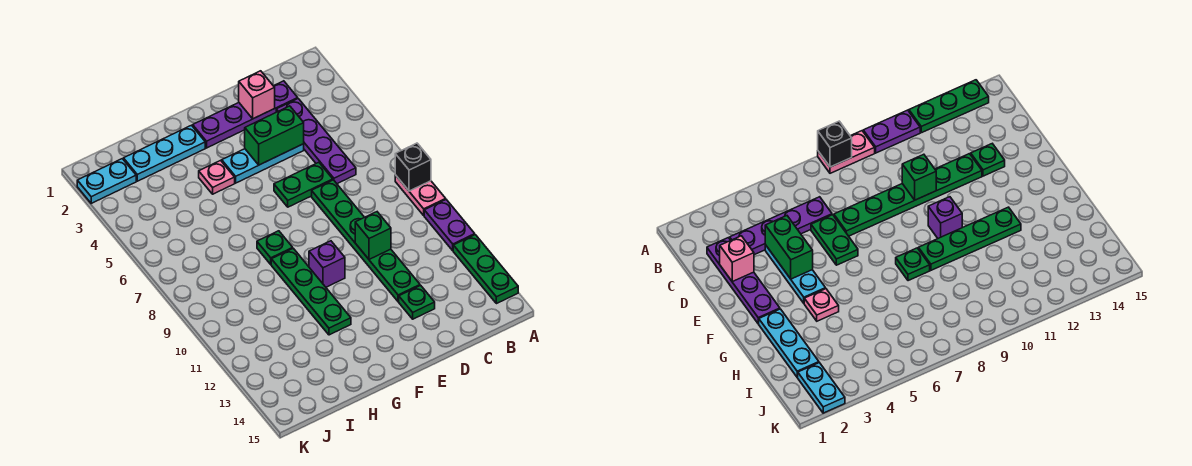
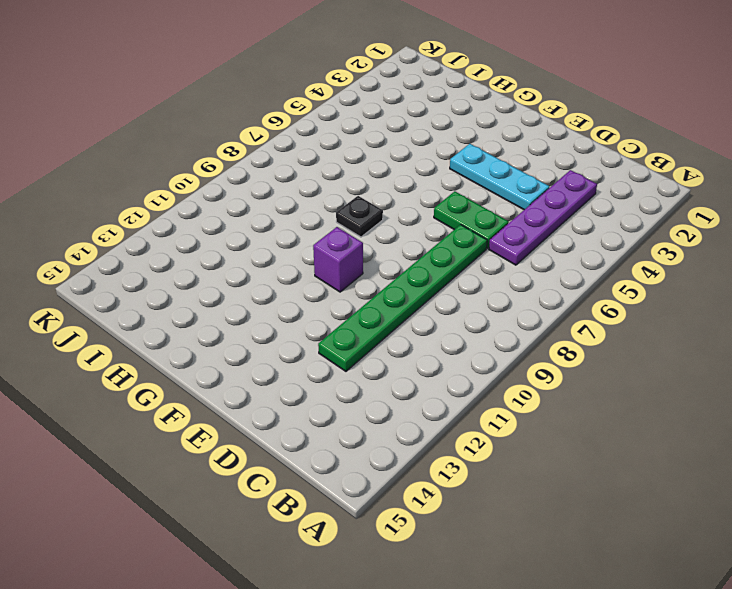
black 1x1 plate [336,196,383,237] -> green 1x1 plate [257,231,293,264]
none -> pink 1x2 plate [395,175,446,215]
none -> purple 1x2 plate [424,200,475,251]
none -> green 1x3 plate [453,235,518,304]

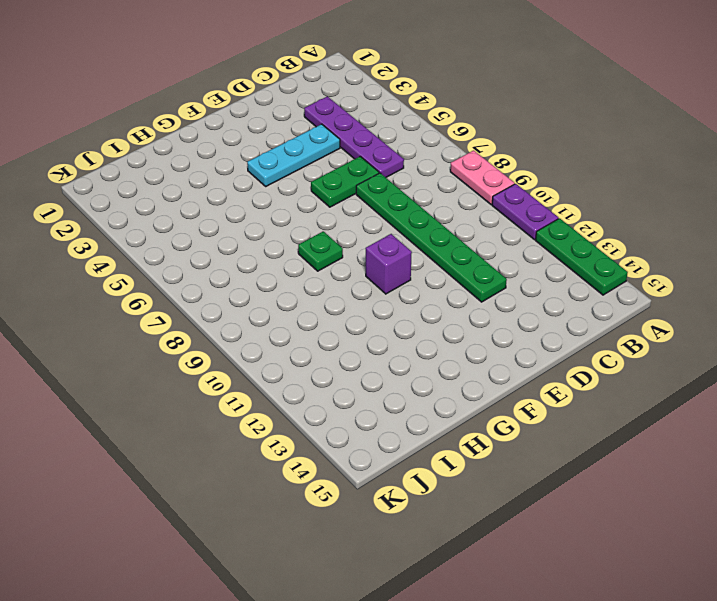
none -> purple 1x4 plate [193,81,298,148]
none -> green 1x1 plate [399,285,435,319]
none -> cyan 1x3 plate [123,125,205,181]

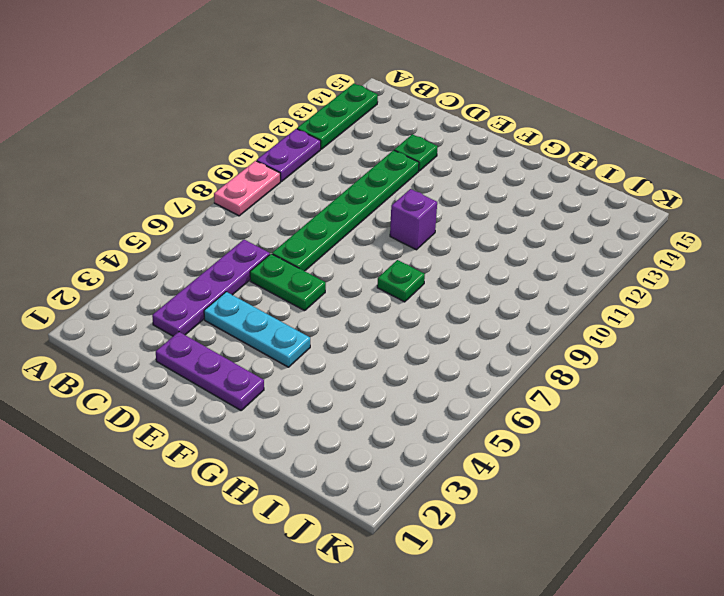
purple 1x3 plate [156,332,264,410] -> purple 1x4 plate [193,81,298,148]
none -> cyan 1x3 plate [123,125,205,181]
none -> pink 1x1 plate [199,161,235,194]
none -> green 1x4 plate [271,248,351,335]

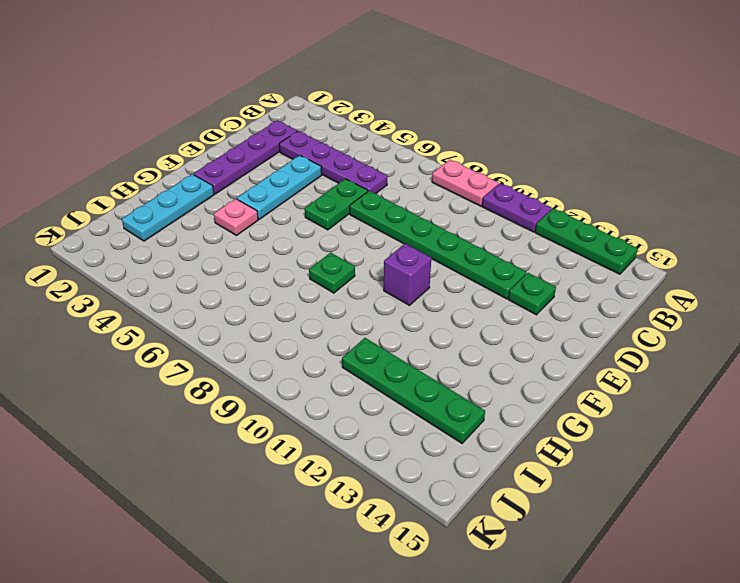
green 1x4 plate [342,338,485,443] -> green 1x4 plate moved to [271,248,351,335]
none -> cyan 1x2 plate [77,159,136,203]
none -> black 1x1 brick [395,143,431,191]
none -> pink 1x1 brick [239,71,275,119]

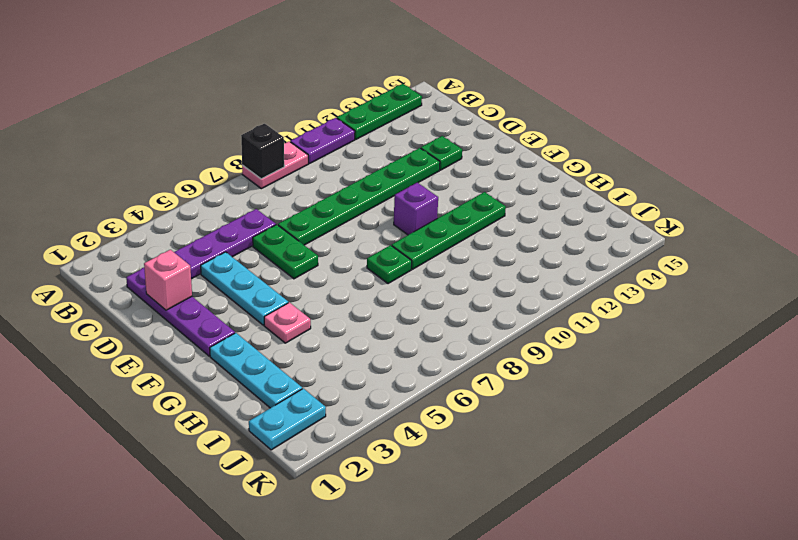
cyan 1x2 plate [249,388,326,450] -> cyan 1x2 plate turned to [77,159,136,203]
none -> green 1x2 brick [245,106,304,165]
none -> green 1x1 brick [355,212,391,259]

